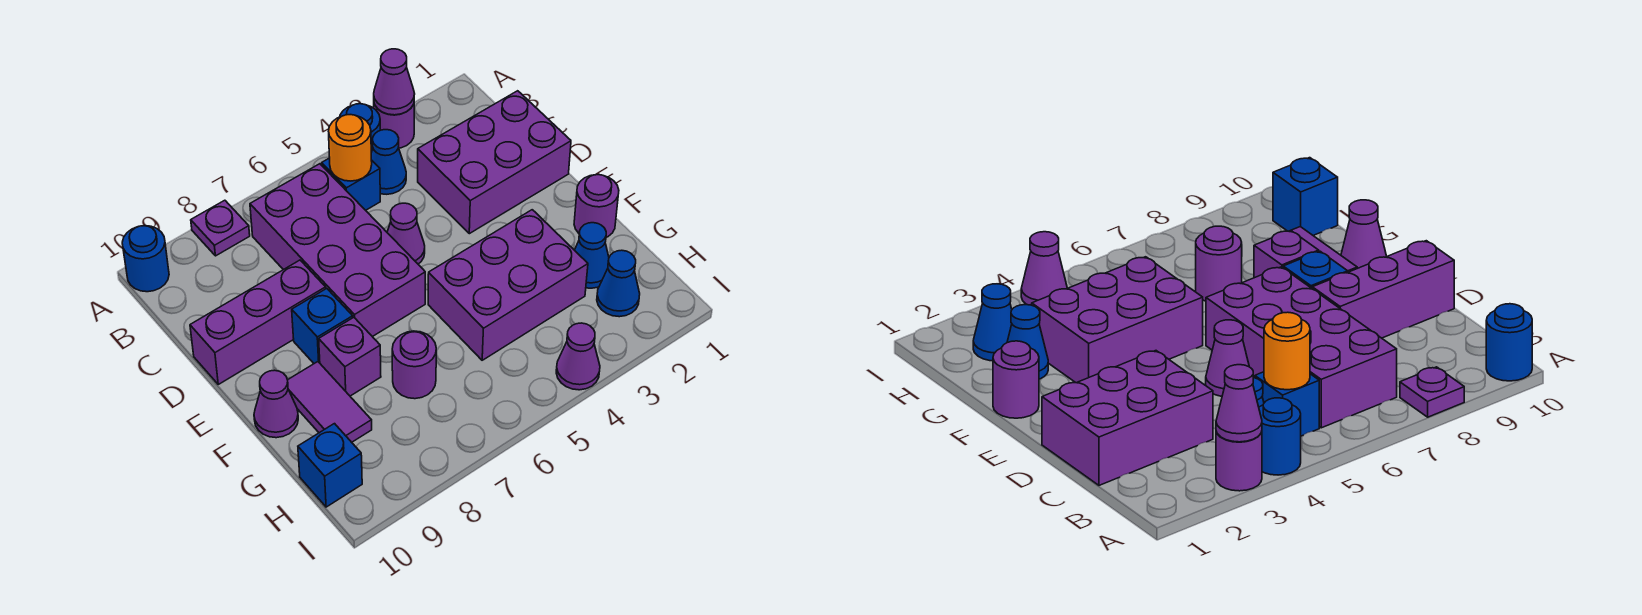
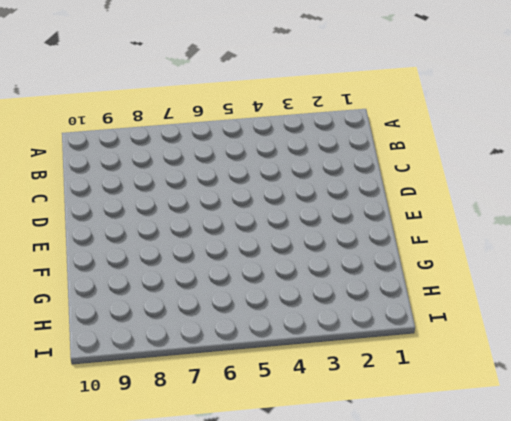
none -> purple 1x1 round brick [374,104,414,148]
none -> blue 1x1 round brick [340,104,380,152]
none -> purple 1x1 plate [191,200,250,256]

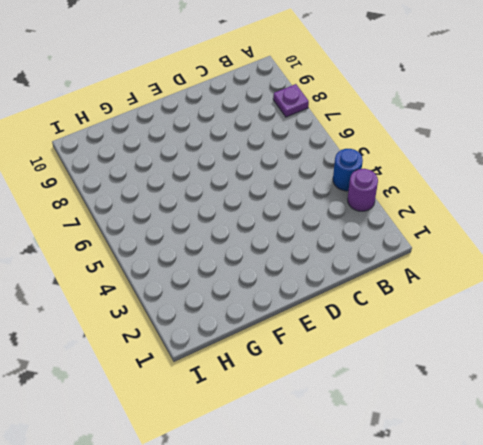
none -> blue 1x1 round brick [122,226,169,292]
none -> blue 1x1 cone [371,130,406,194]
none -> blue 1x1 brick [322,158,380,210]

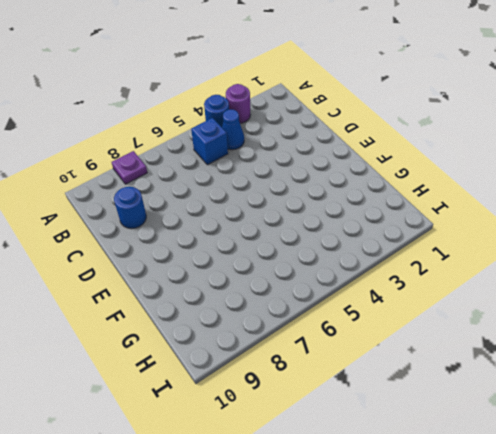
blue 1x1 round brick [114,187,146,229] -> blue 1x1 round brick moved to [122,226,169,292]
none -> purple 2x4 brick [250,164,425,337]
none -> purple 2x3 brick [418,91,571,234]
none -> purple 1x1 cone [387,203,425,264]

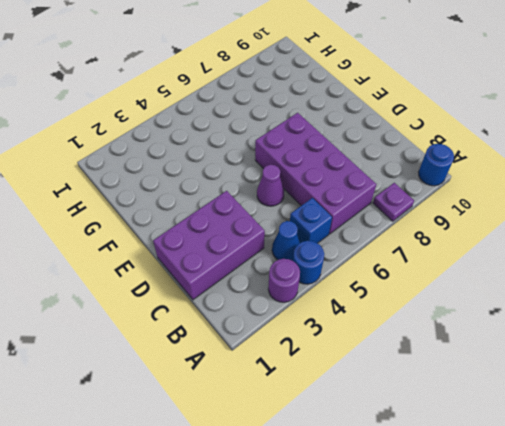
none -> purple 1x3 brick [190,260,326,384]
none -> blue 1x1 brick [292,288,353,363]
none -> purple 1x1 round brick [574,175,619,237]

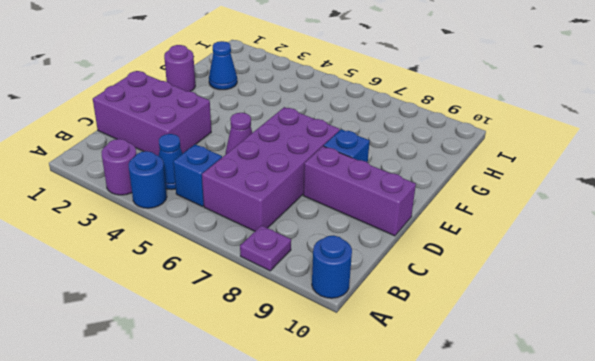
none -> purple 2x3 brick [428,210,588,360]
none -> purple 1x1 brick [319,317,381,396]
none -> purple 1x2 tile [288,362,372,442]

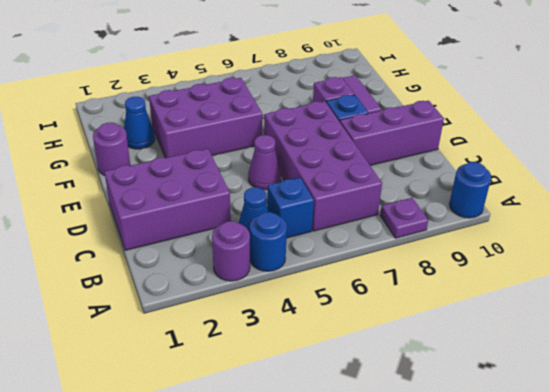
none -> purple 1x1 cone [254,370,298,438]
none -> purple 1x1 round brick [392,331,436,399]
none -> blue 1x1 cone [597,250,640,317]

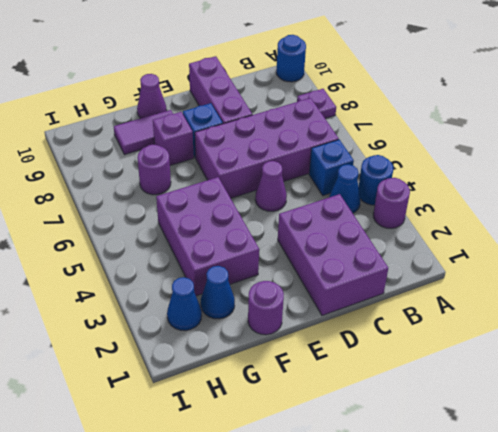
none -> blue 1x1 brick [298,424,362,507]
none -> purple 1x1 cone [556,323,600,390]
none -> purple 1x1 cone [374,49,414,115]

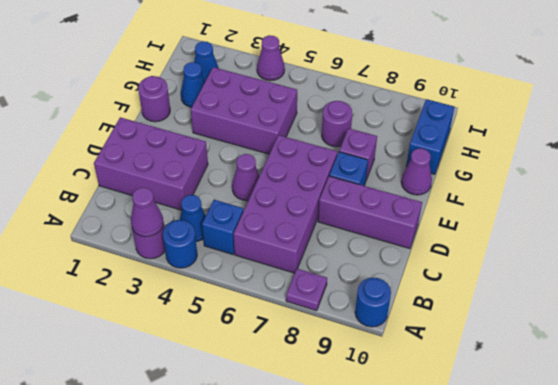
blue 1x2 brick [406,99,454,174] -> blue 1x1 brick [298,424,362,507]
none -> purple 1x2 tile [288,362,372,442]
none -> orange 1x1 round brick [328,115,372,181]

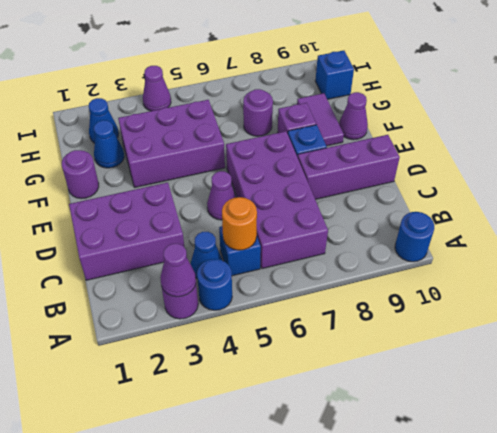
none -> purple 1x1 plate [191,200,250,256]

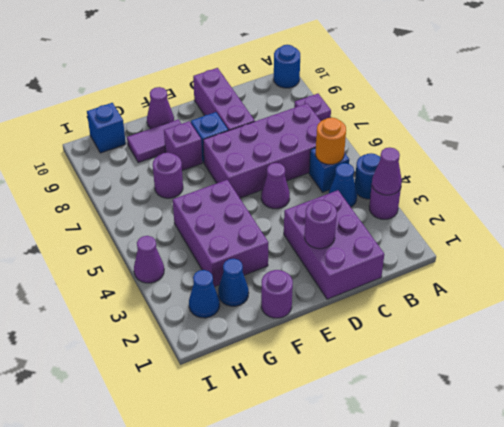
purple 1x1 round brick [305,200,337,249] -> none

